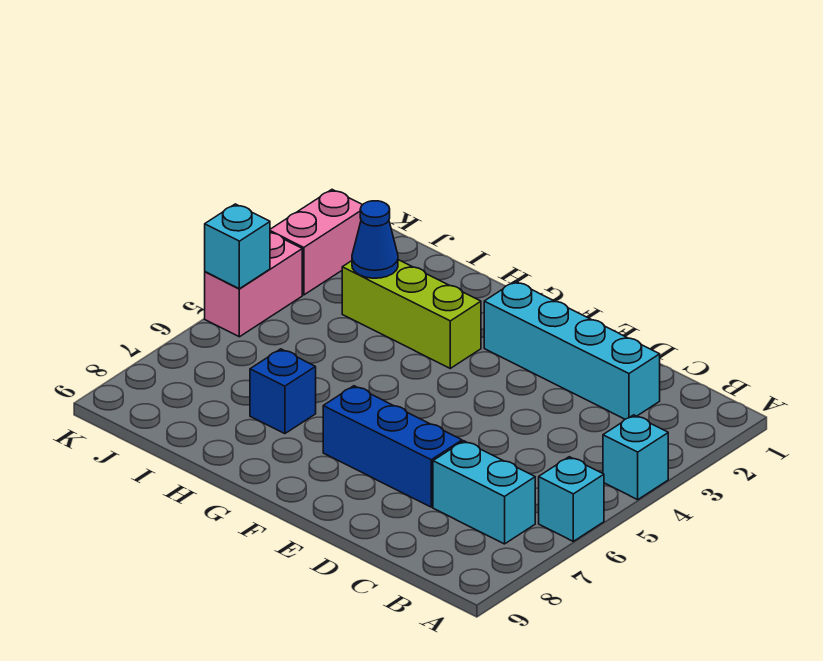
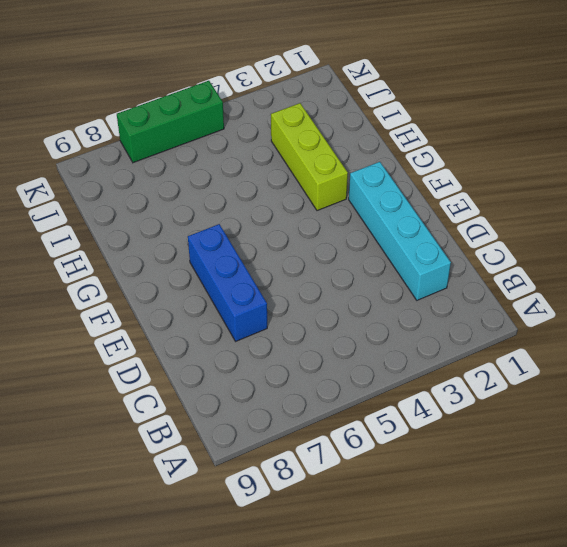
green 1x3 brick [117,81,224,163] -> pink 1x2 brick [205,233,302,337]
none -> cyan 1x1 brick [603,415,668,500]
none -> cyan 1x1 brick [539,457,604,541]

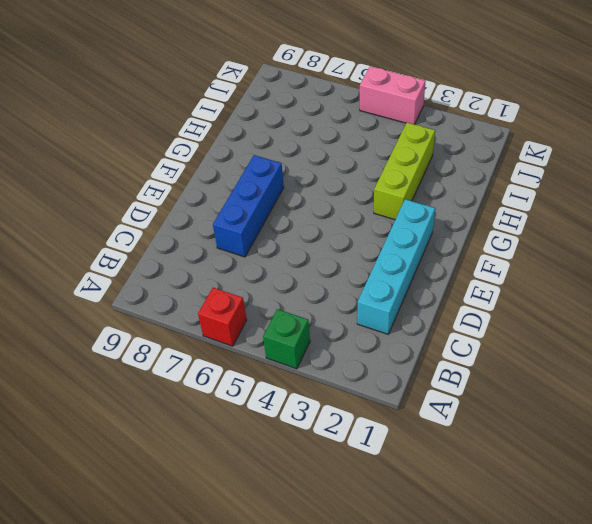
green 1x1 brick [263,309,310,369] -> cyan 1x1 brick [603,415,668,500]
red 1x1 brick [198,288,247,346] -> cyan 1x1 brick [539,457,604,541]
none -> cyan 1x2 brick [433,441,535,544]
none -> blue 1x1 brick [250,349,316,434]

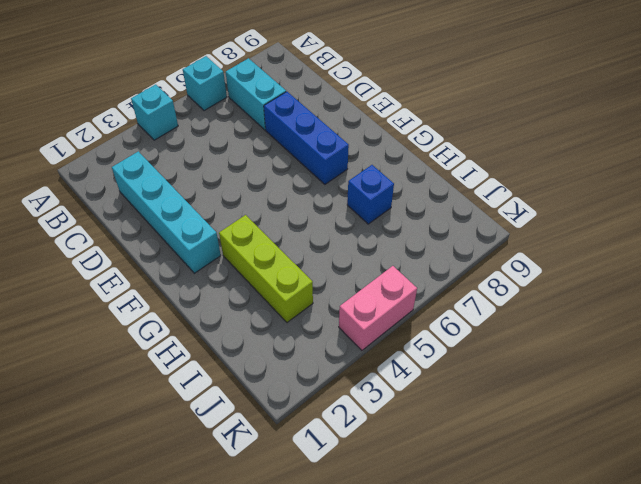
none -> pink 1x2 brick [270,190,362,295]
none -> blue 1x1 cone [352,201,398,278]

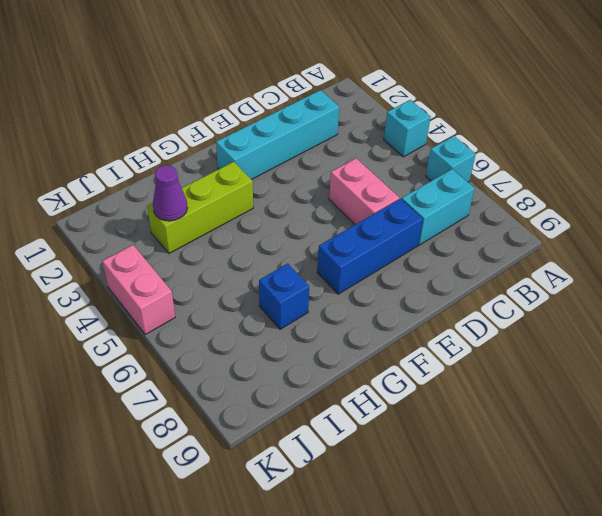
pink 1x2 brick [329,158,399,225] -> pink 1x2 brick moved to [270,190,362,295]
purple 1x1 cone [153,165,187,221] -> blue 1x1 cone [352,201,398,278]
none -> cyan 1x1 brick [205,204,270,289]

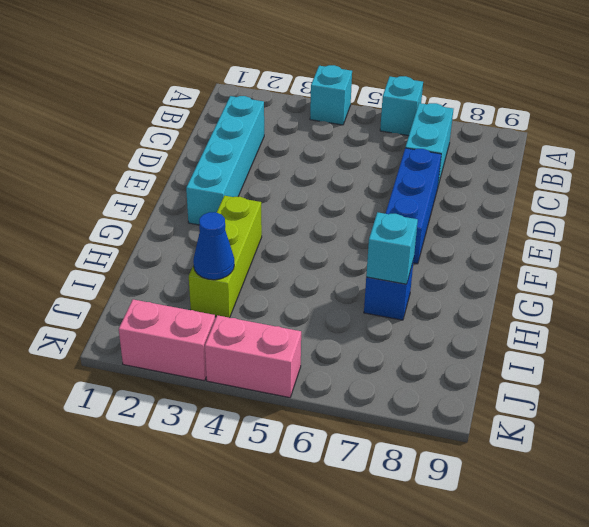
cyan 1x1 brick [366,212,418,284] -> cyan 1x1 brick moved to [205,204,270,289]

